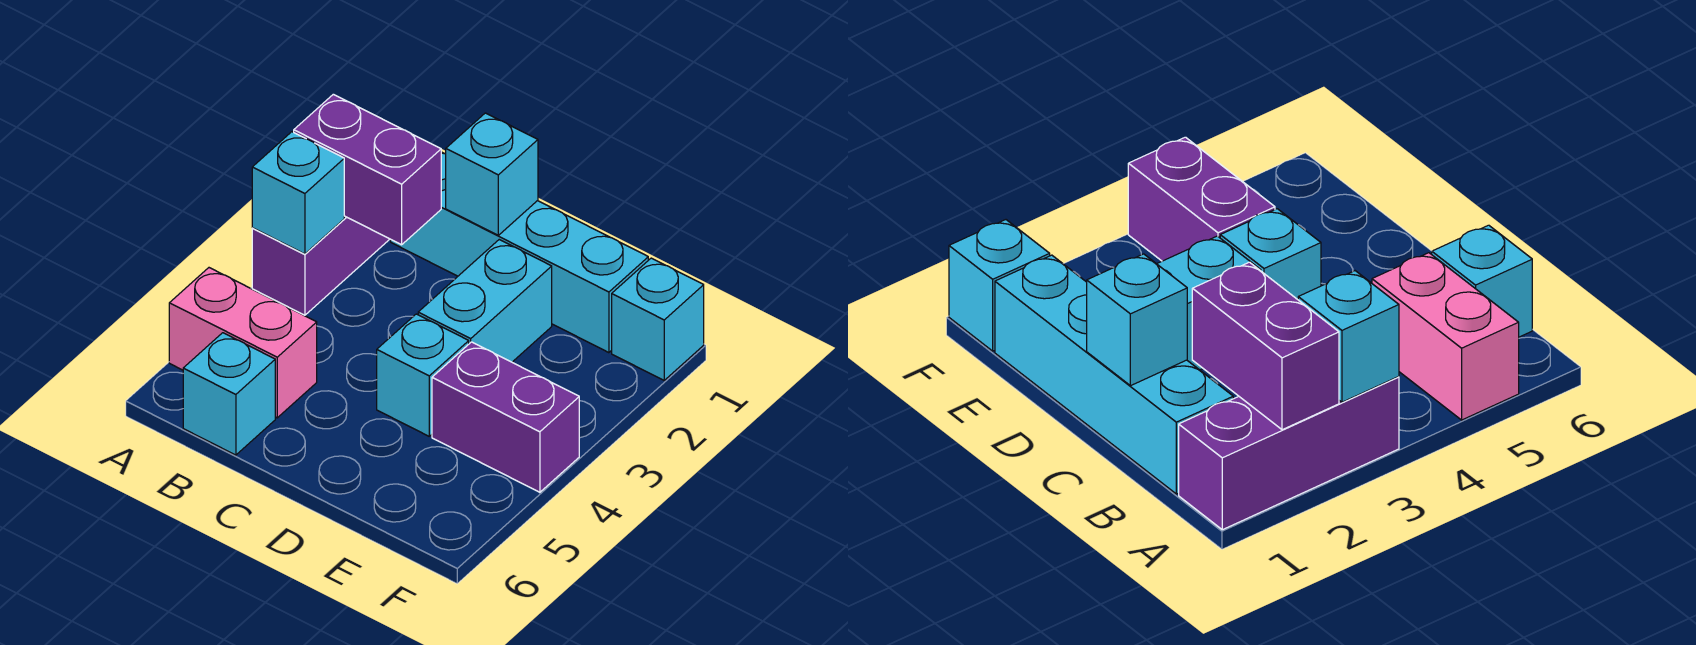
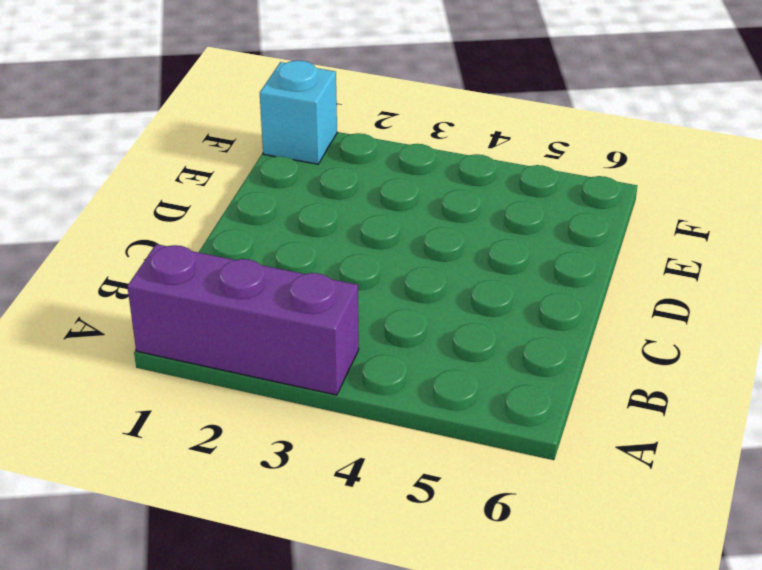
none -> pink 1x2 brick [169,268,317,418]
none -> cyan 1x4 brick [391,152,648,353]

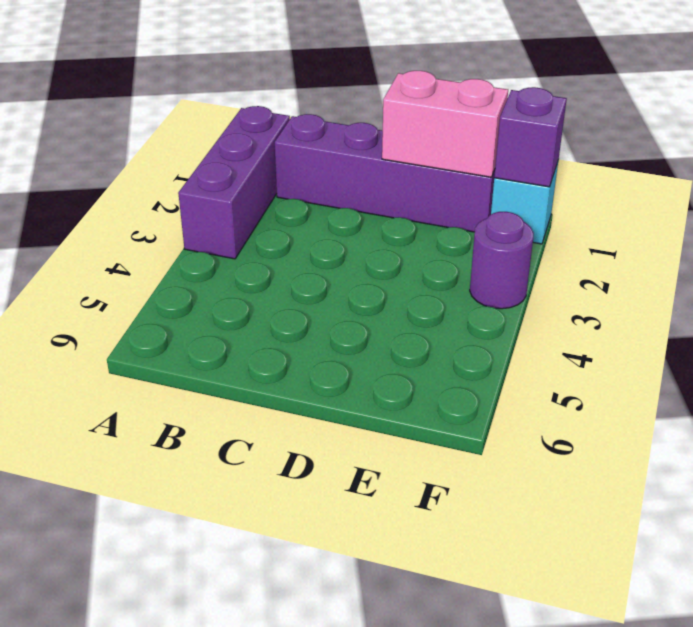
purple 1x4 brick [275,114,495,232] -> cyan 1x4 brick [391,152,648,353]
pink 1x2 brick [382,71,508,177] -> pink 1x2 brick moved to [169,268,317,418]
purple 1x1 brick [494,87,567,187] -> none
purple 1x1 round brick [470,212,534,309] -> none
none -> cyan 1x1 brick [183,333,275,455]
none -> cyan 1x2 brick [418,240,552,362]

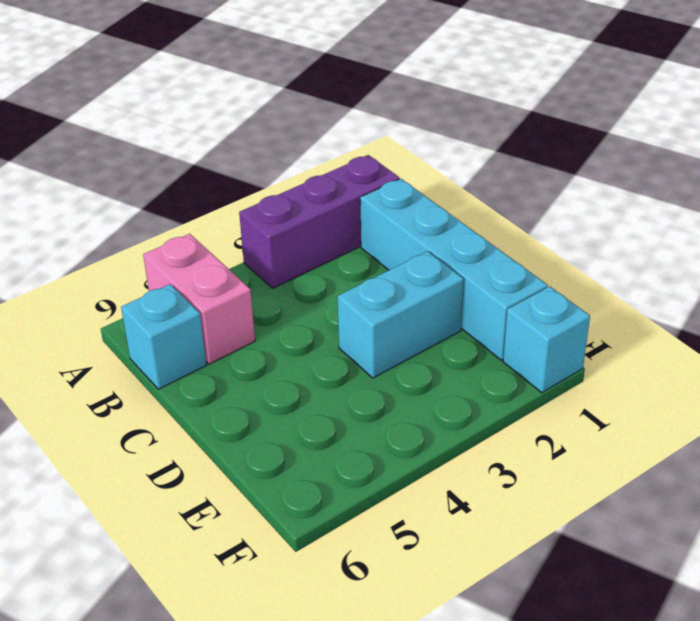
none -> cyan 1x1 brick [377,314,469,436]
none -> purple 1x2 brick [432,342,579,492]

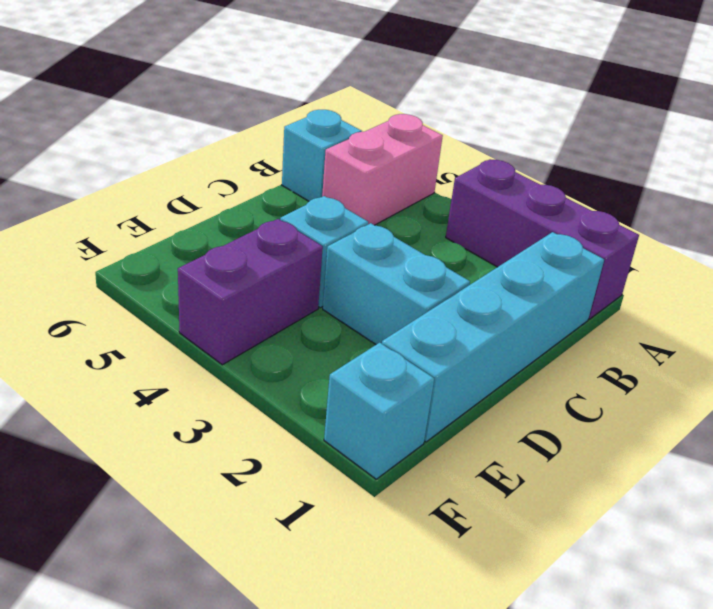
none -> purple 1x2 brick [294,94,441,245]
none -> cyan 1x1 brick [252,132,344,254]

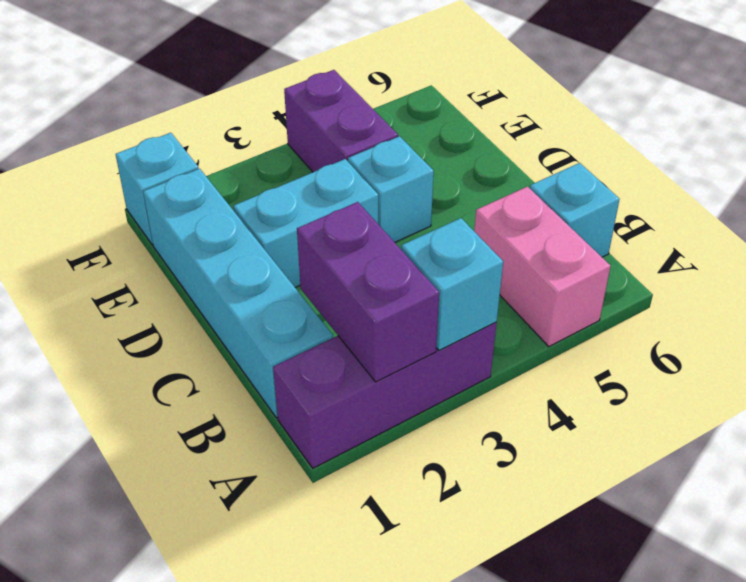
none -> cyan 1x1 brick [446,113,538,235]

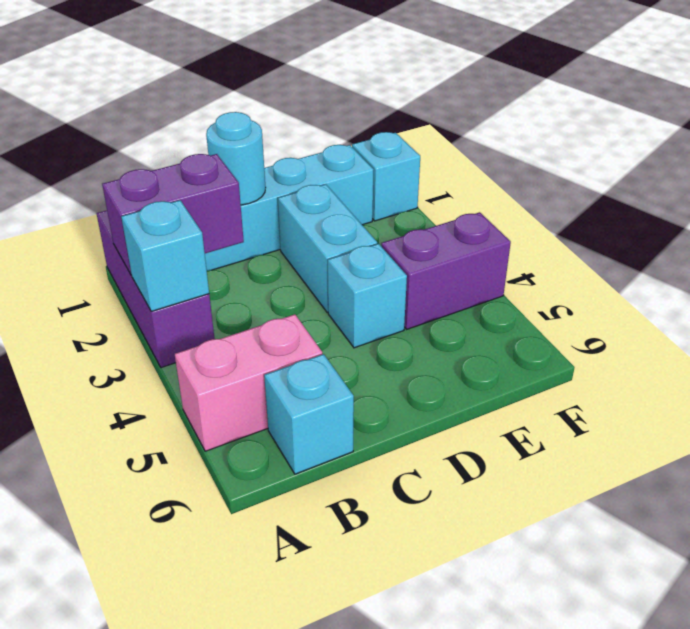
cyan 1x1 round brick [206,112,266,205] -> cyan 1x1 brick [446,113,538,235]

